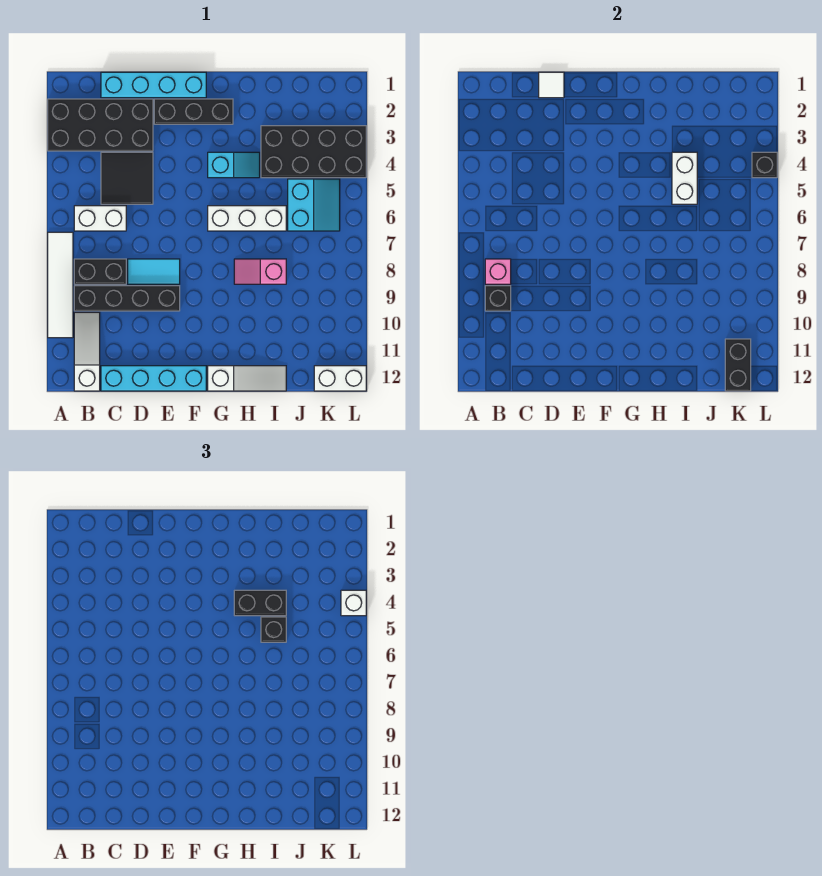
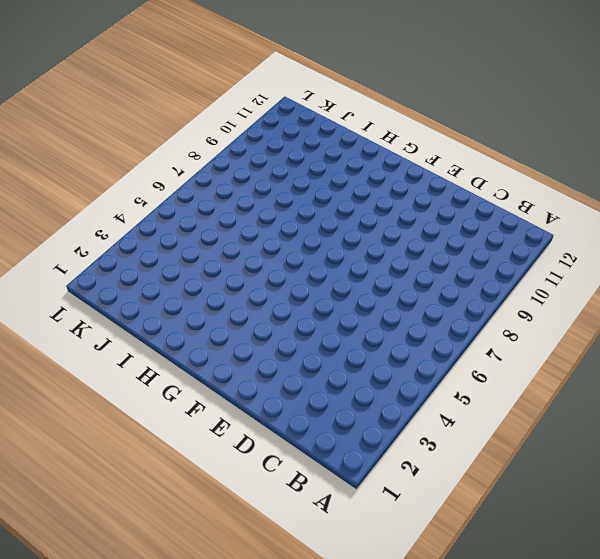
none -> black 2x4 brick [48,99,153,151]
none -> white 1x4 tile [48,232,73,338]
none -> white 1x2 brick [74,206,126,231]

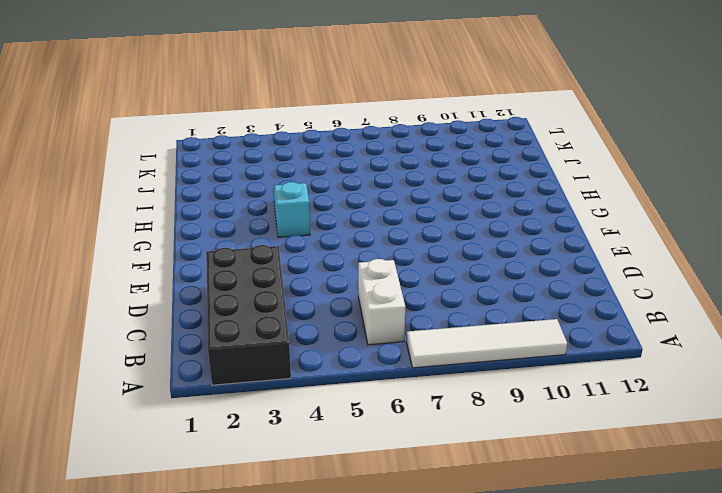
none -> black 1x2 brick [74,259,126,284]
none -> black 1x4 brick [74,286,180,311]
none -> white 1x3 slope [74,312,100,391]

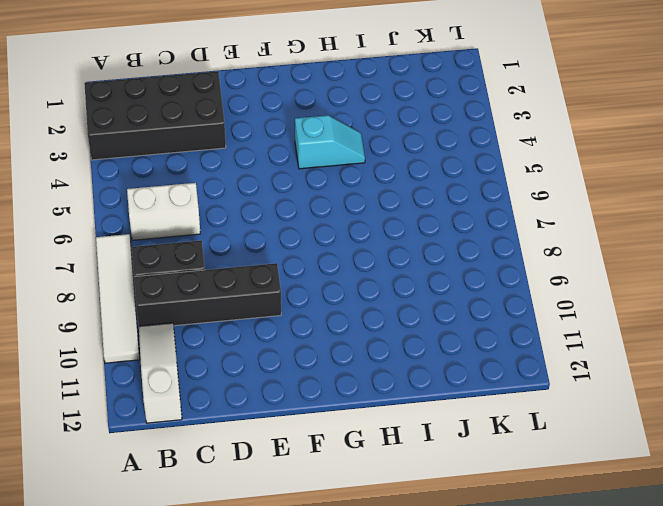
none -> cyan 1x4 brick [101,72,206,98]
none -> black 2x2 tile [101,152,153,204]
none -> cyan 1x4 brick [101,366,206,391]

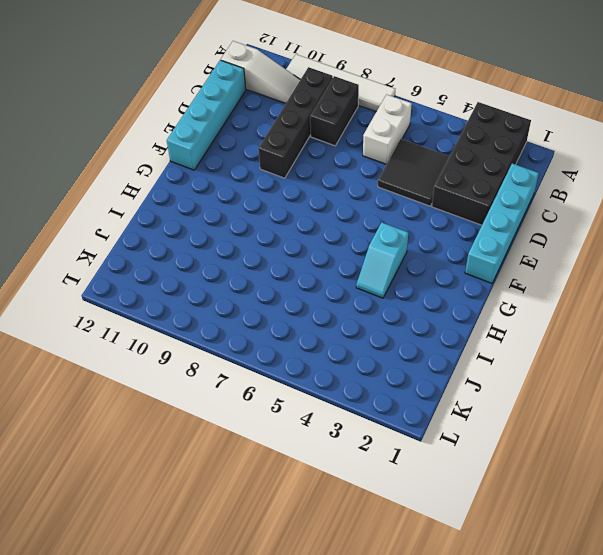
none -> cyan 1x2 tile [128,259,180,284]
none -> black 1x3 brick [154,99,233,124]
none -> white 1x3 brick [208,206,286,231]

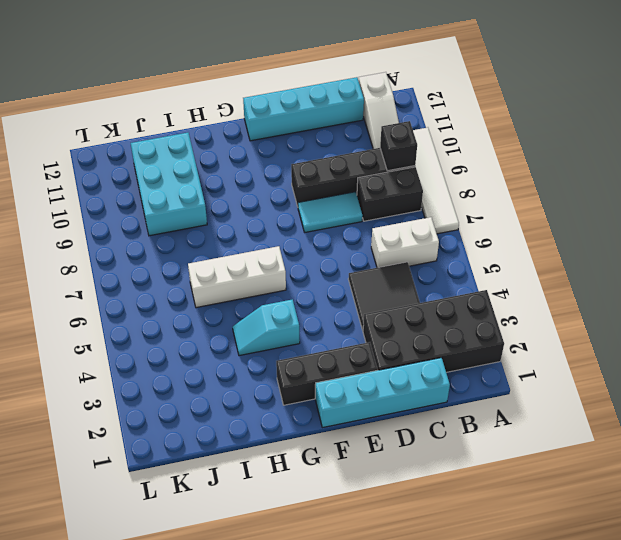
cyan 2x3 brick [131,133,207,236] -> none
none -> white 1x3 slope [208,366,286,391]
none -> pink 1x2 slope [234,259,286,284]
none -> black 2x4 brick [261,126,366,178]

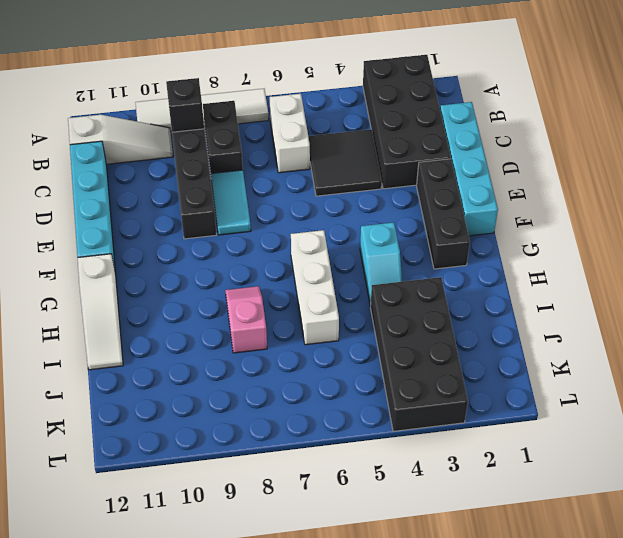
none -> cyan 2x2 slope [288,179,340,231]
none -> white 1x2 brick [314,366,366,391]
none -> pink 1x1 brick [485,259,511,284]

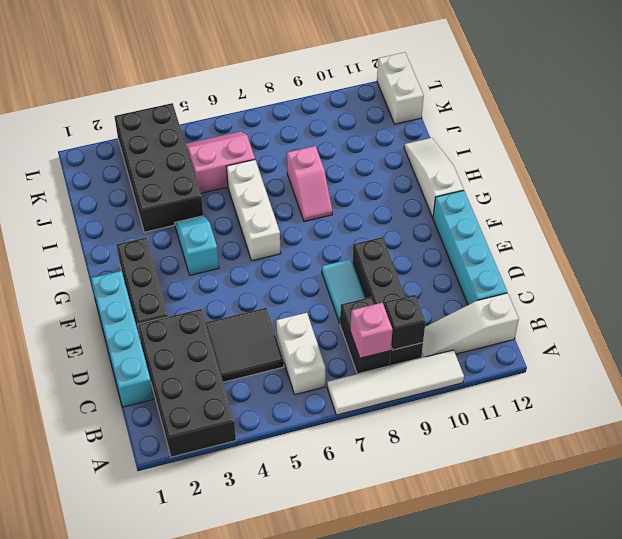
pink 2x2 slope [186,132,255,193] -> cyan 2x2 slope [288,179,340,231]
none -> white 1x1 tile [539,72,564,98]
none -> white 1x2 brick [672,152,697,204]
none -> black 1x2 brick [725,339,751,391]

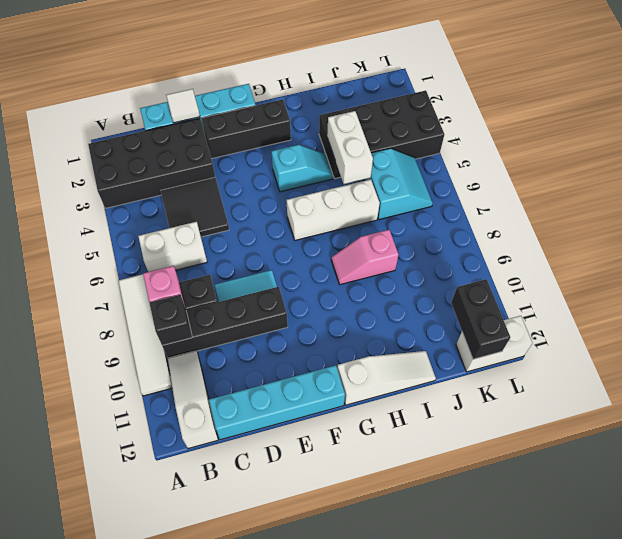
none -> black 1x1 brick [752,152,777,178]
none -> black 1x2 brick [234,590,286,616]
none -> black 1x1 brick [261,617,286,642]

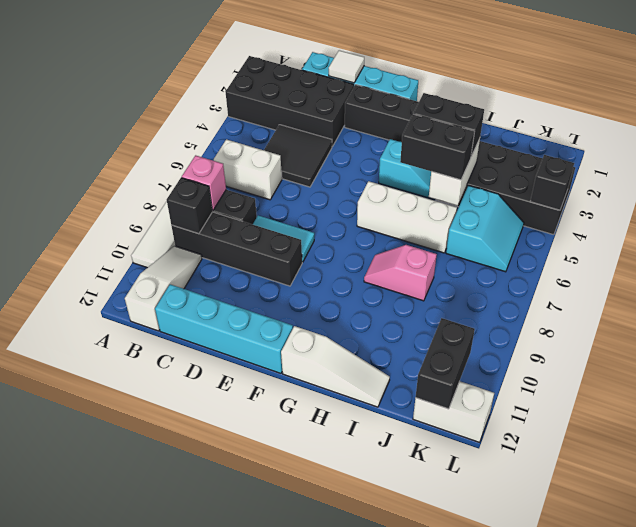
black 1x2 brick [400,114,475,180] -> black 1x1 brick [261,617,286,642]
none -> white 1x1 brick [341,590,366,616]

